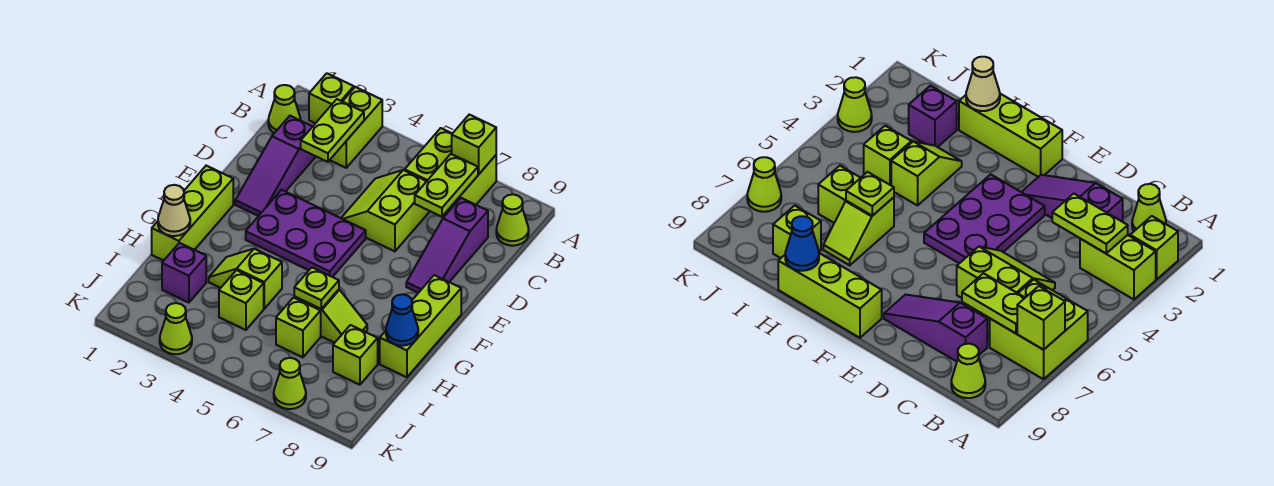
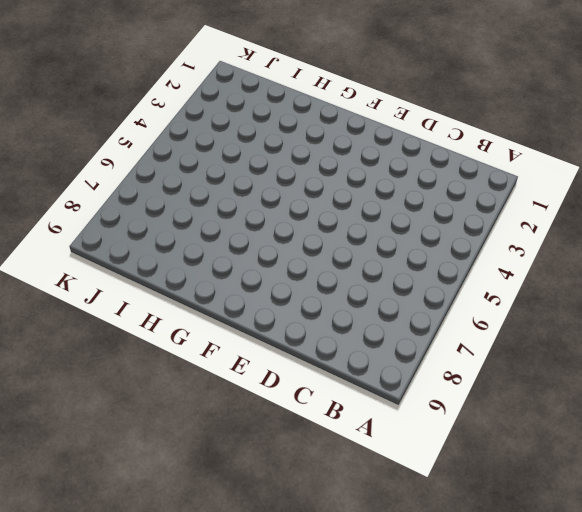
none -> lime 1x1 brick [309,73,354,123]
none -> lime 1x2 brick [330,87,382,168]
none -> lime 2x2 brick [405,128,496,215]

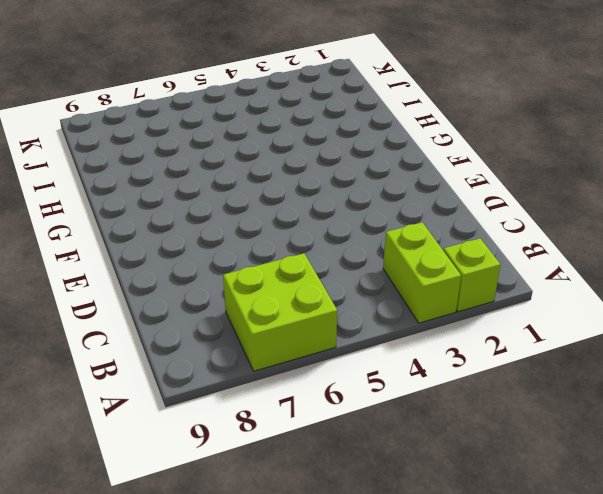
none -> lime 1x1 cone [268,85,301,133]
none -> lime 1x1 cone [496,194,529,246]
none -> purple 1x3 slope [235,116,316,216]

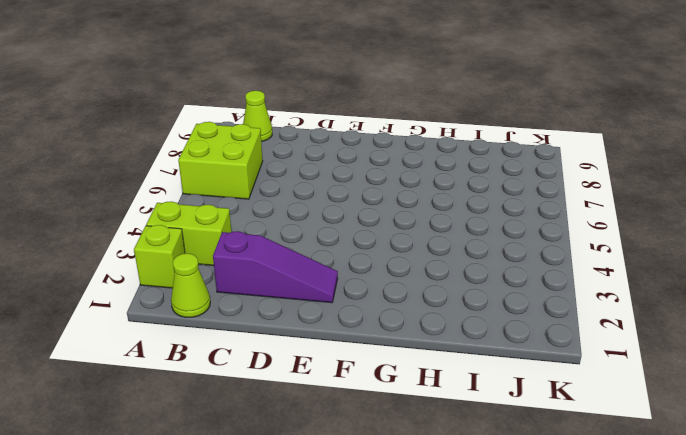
none -> lime 2x2 slope [341,170,430,251]
none -> purple 1x3 slope [406,198,488,293]
none -> purple 2x3 plate [246,190,366,277]

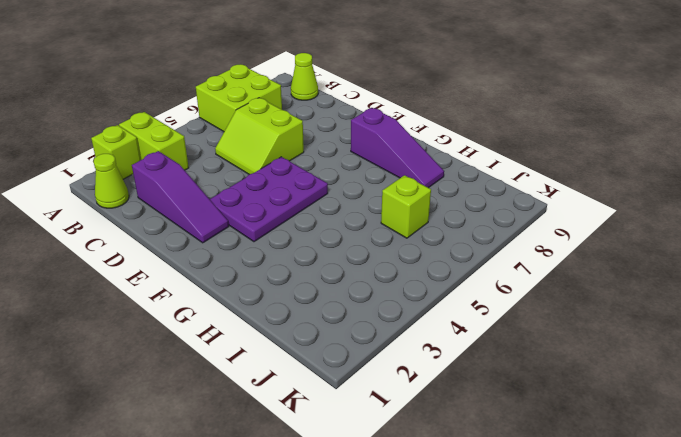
purple 1x3 slope [351,108,444,188] -> purple 1x3 slope moved to [406,198,488,293]
none -> lime 1x3 brick [152,166,233,261]
none -> lime 1x3 brick [380,275,461,377]
none -> lime 1x2 slope [209,249,282,309]

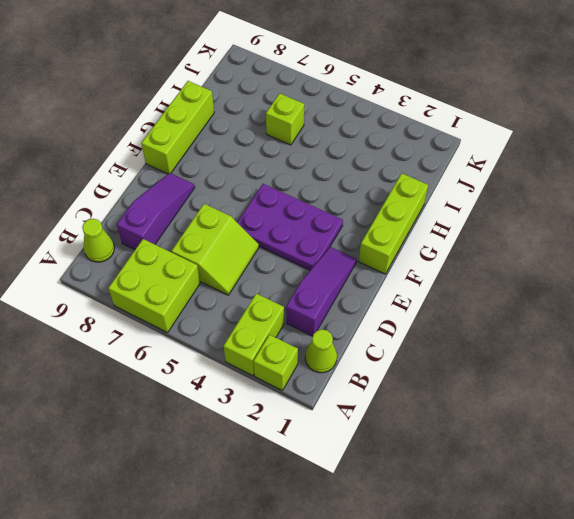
none -> lime 1x2 slope [209,249,282,309]
none -> lime 1x2 slope [294,290,367,343]
none -> purple 1x1 brick [162,243,206,303]

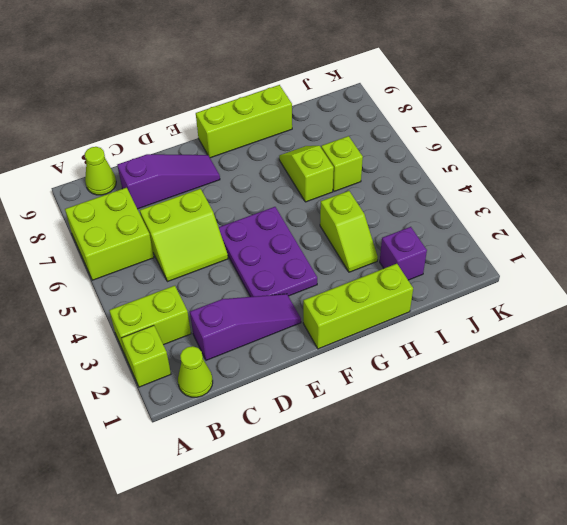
none -> lime 1x1 brick [219,270,264,330]
none -> lime 1x1 brick [333,325,378,385]
none -> lime 1x1 cone [160,303,192,354]

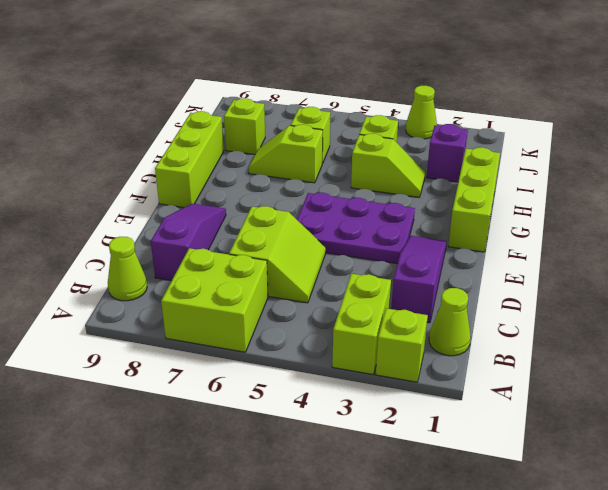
none -> lime 1x1 cone [274,358,306,409]
none -> lime 1x1 brick [452,115,496,174]
none -> lime 1x2 plate [301,99,364,162]

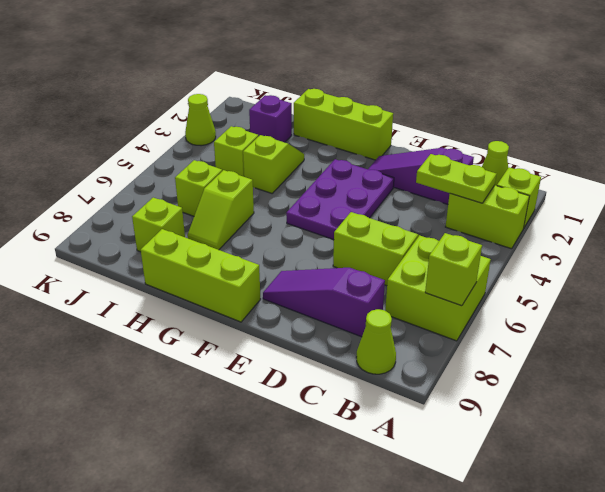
none -> lime 1x1 cone [274,358,306,409]
none -> lime 1x2 plate [415,154,478,217]
none -> tan 1x1 cone [158,185,190,236]

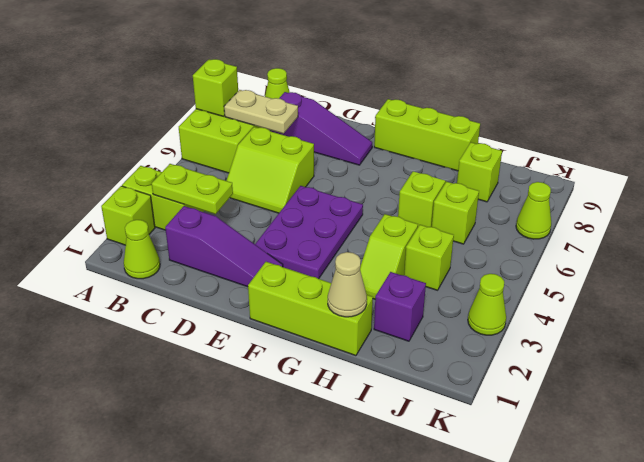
tan 1x2 plate [224,90,298,134] -> lime 1x2 plate [415,154,478,217]
none -> lime 1x1 plate [294,268,339,309]
none -> blue 1x1 cone [386,294,418,346]

